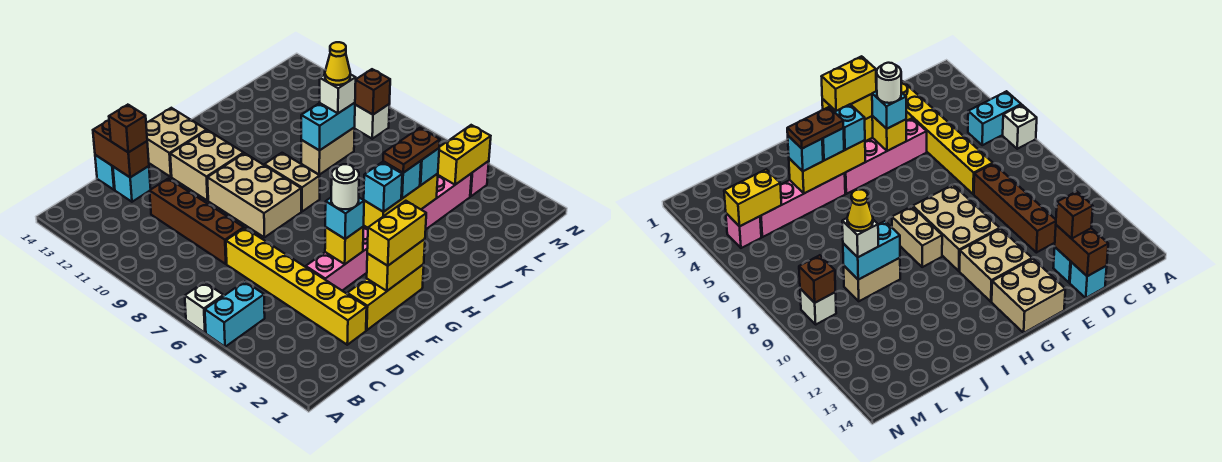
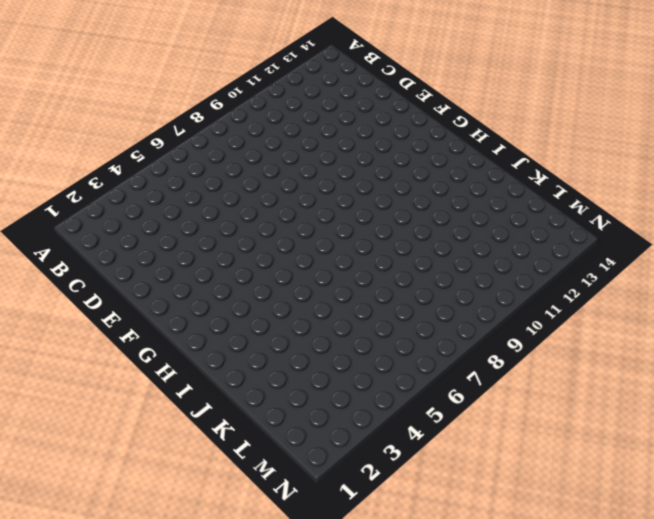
none -> cyan 1x2 brick [205,281,265,347]
none -> white 1x1 brick [185,282,223,333]
none -> yellow 1x6 brick [226,228,367,345]
none -> brown 1x4 brick [150,179,244,264]

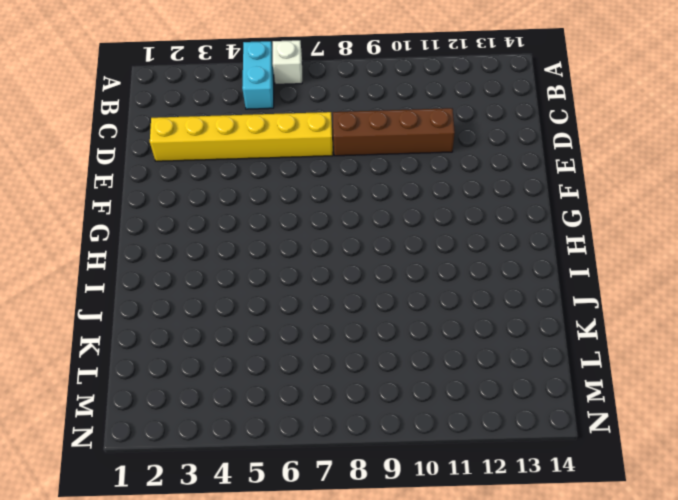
none -> cyan 1x1 brick [113,166,151,202]
none -> cyan 1x1 brick [95,155,115,190]
none -> yellow 1x3 brick [347,264,424,330]
none -> pink 1x4 brick [306,226,368,290]

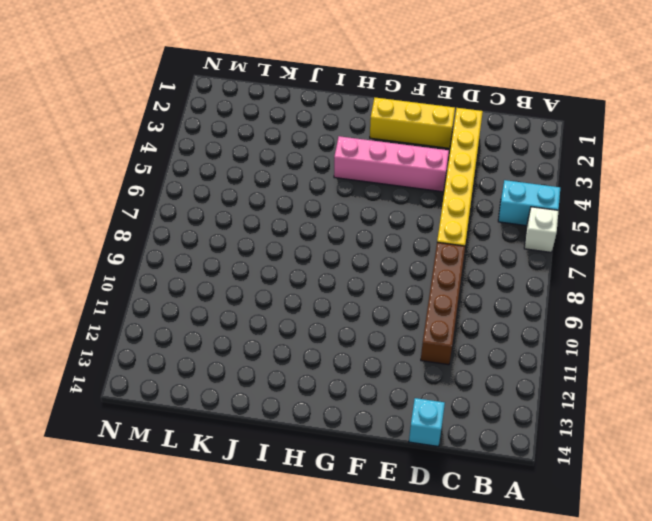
none -> cyan 1x1 brick [113,166,151,202]
none -> tan 2x3 brick [207,153,301,237]
none -> tan 2x2 brick [170,130,244,201]
none -> tan 2x2 brick [146,108,207,177]

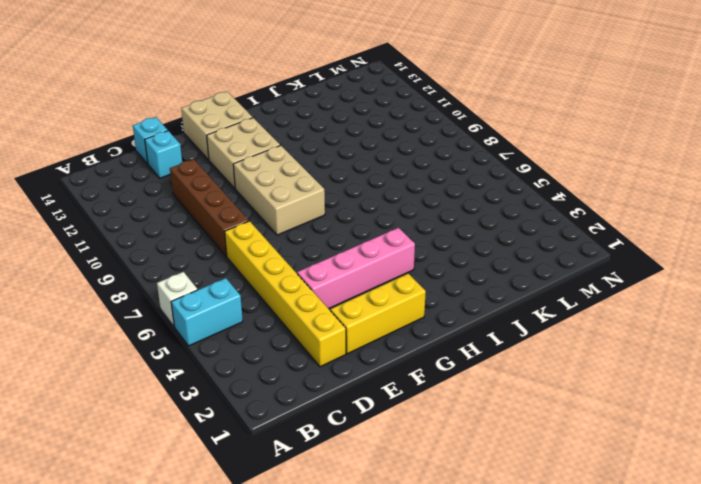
none -> tan 1x2 brick [264,153,320,211]
none -> pink 1x4 brick [421,173,472,229]
none -> tan 1x2 brick [301,128,355,175]
none -> pink 1x1 brick [470,161,489,196]

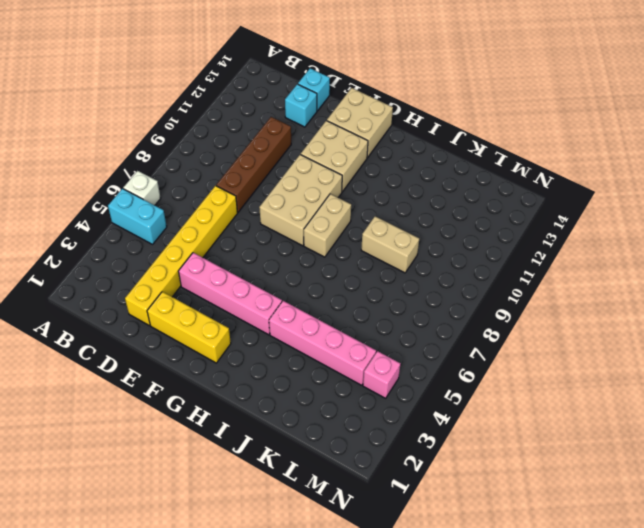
none -> white 1x1 brick [354,104,389,139]
none -> brown 1x2 brick [93,120,149,177]
none -> yellow 1x2 brick [367,239,425,291]
none -> yellow 1x1 brick [325,227,364,264]

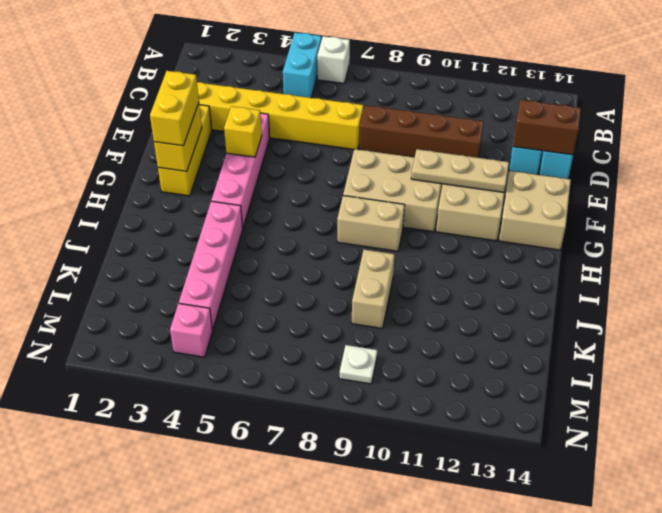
tan 1x3 plate [411,149,509,192] -> none
white 1x1 plate [339,345,377,384] -> white 1x1 brick [354,104,389,139]
none -> yellow 1x3 brick [364,174,438,228]
none -> cyan 1x2 brick [301,103,355,150]
none -> yellow 1x2 brick [438,125,491,185]
none -> brown 1x1 brick [355,69,390,115]

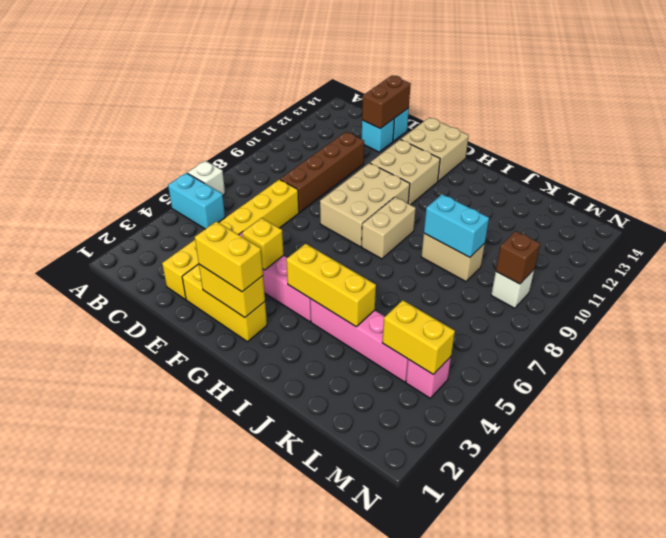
none -> brown 1x1 brick [109,105,147,152]
none -> cyan 1x1 brick [325,198,364,239]
none -> cyan 1x1 brick [364,162,402,212]
none -> cyan 1x1 brick [383,161,421,198]

